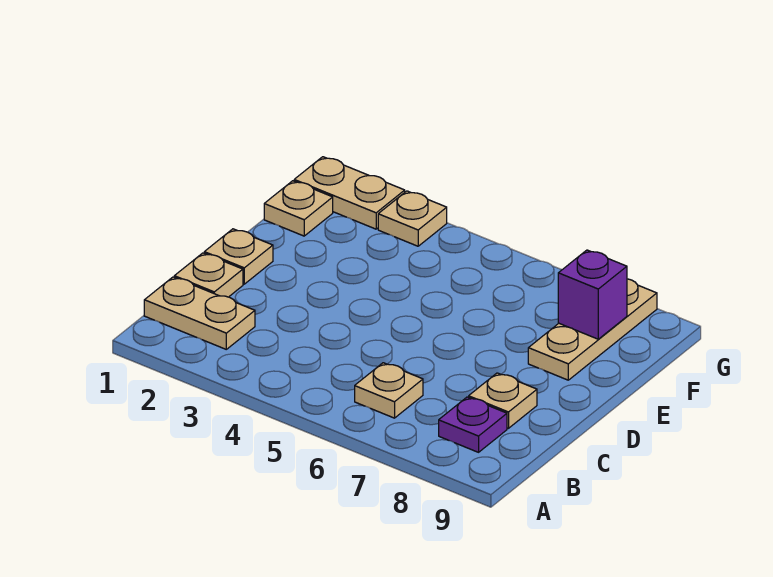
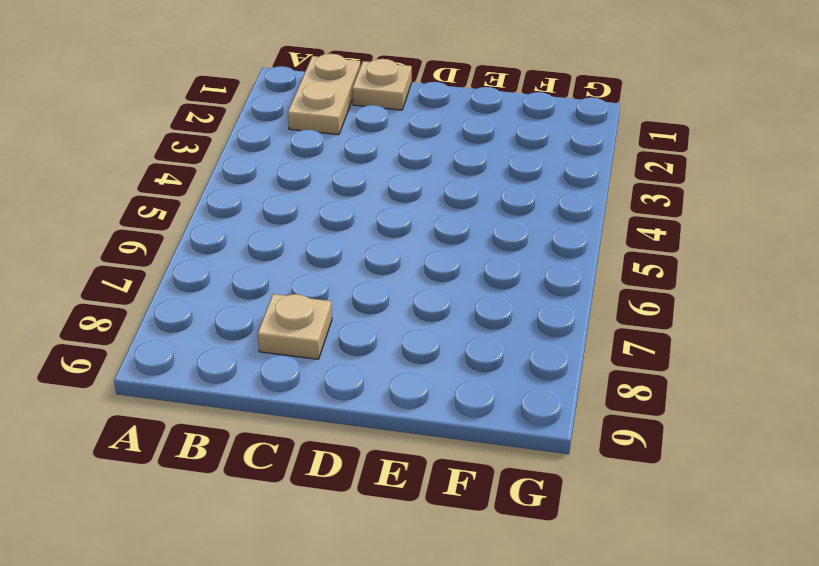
none -> tan 1x1 plate [355,363,423,418]
none -> purple 1x1 plate [439,397,507,452]

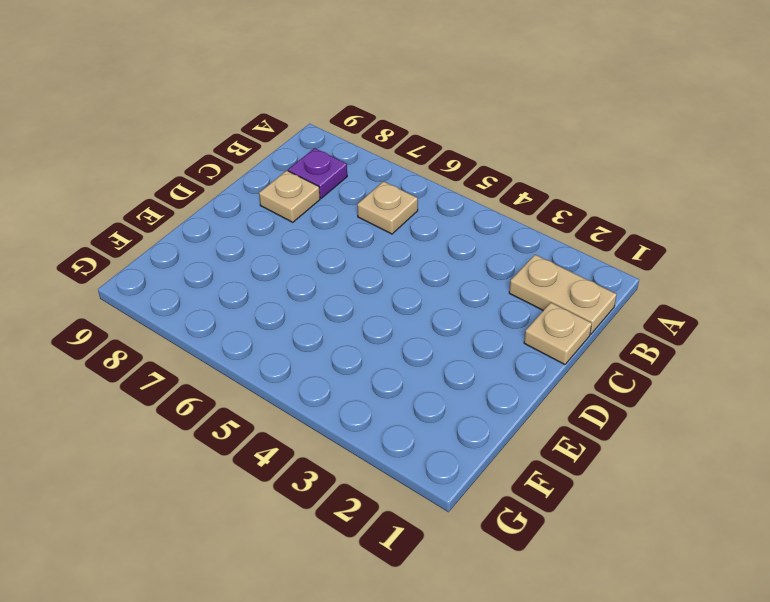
none -> tan 1x1 plate [204,229,273,284]
none -> tan 1x3 plate [528,279,657,380]

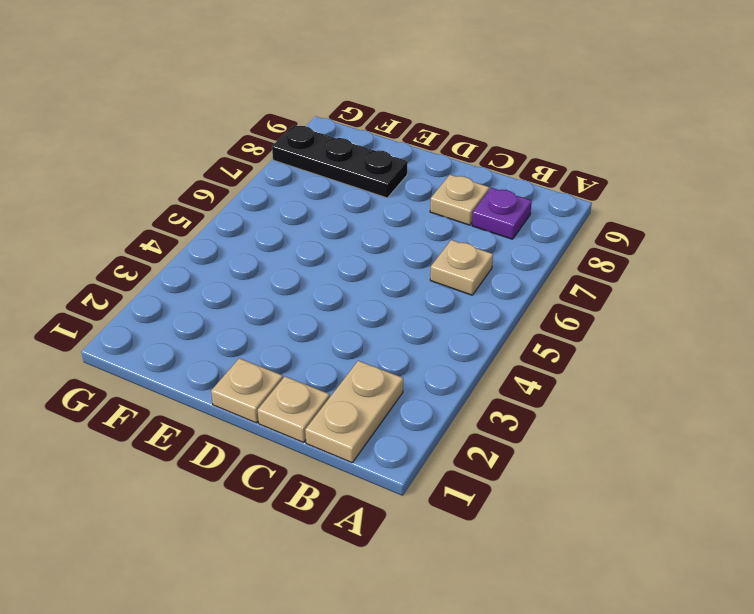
black 1x3 plate [272,125,408,198] -> tan 1x3 plate [528,279,657,380]
none -> tan 1x1 plate [264,181,333,236]
none -> tan 1x2 plate [294,157,405,229]

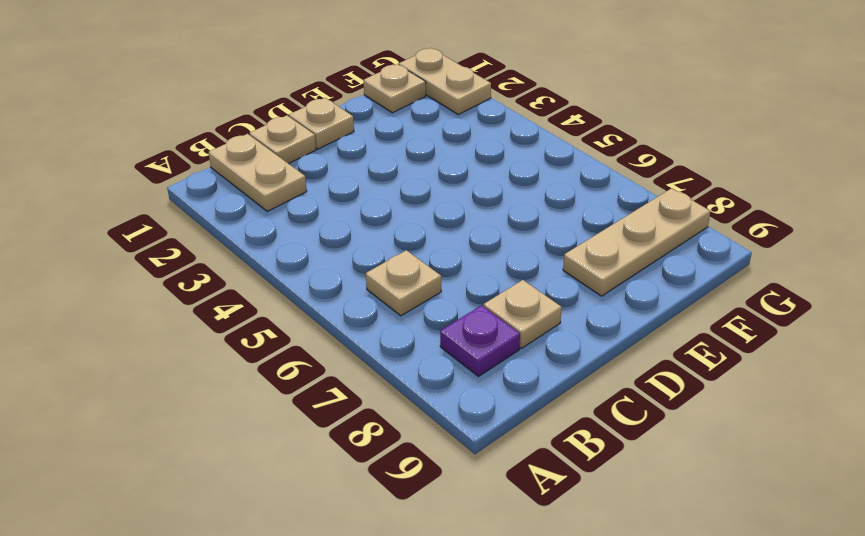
none -> tan 1x1 plate [378,191,447,246]
none -> purple 1x1 brick [558,250,627,339]

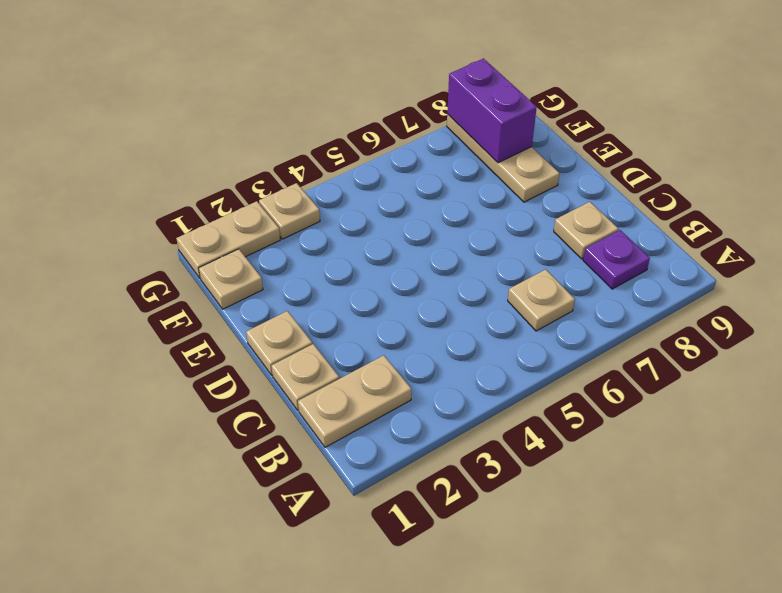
purple 1x2 brick [447,59,537,163] -> purple 1x1 brick [558,250,627,339]

